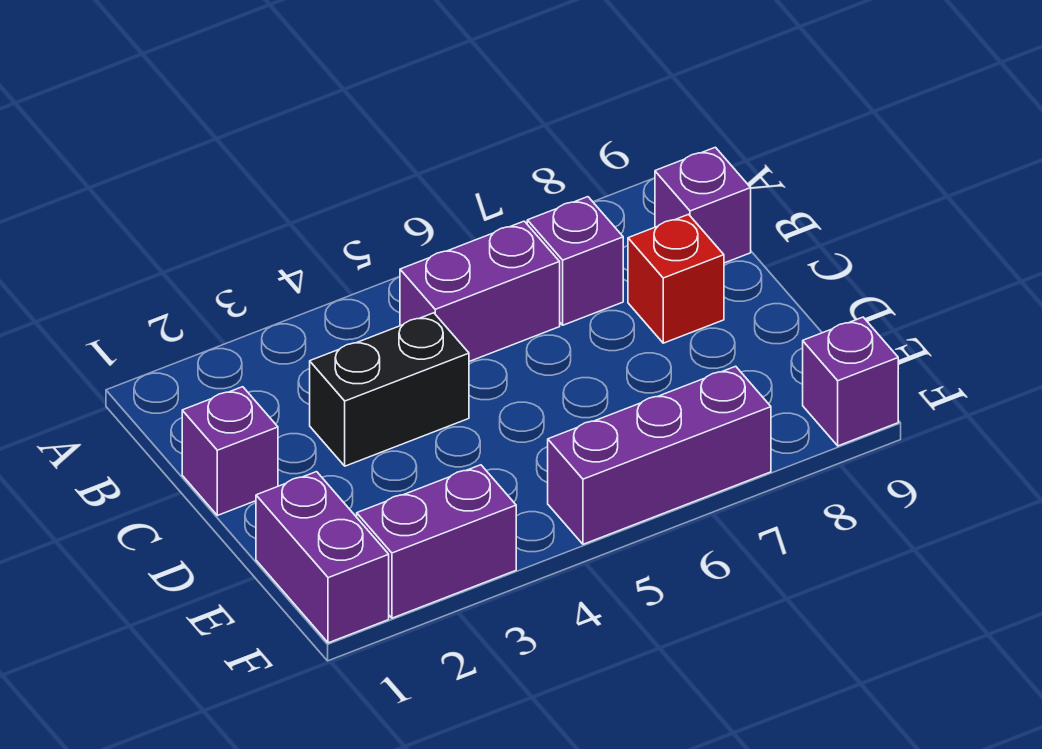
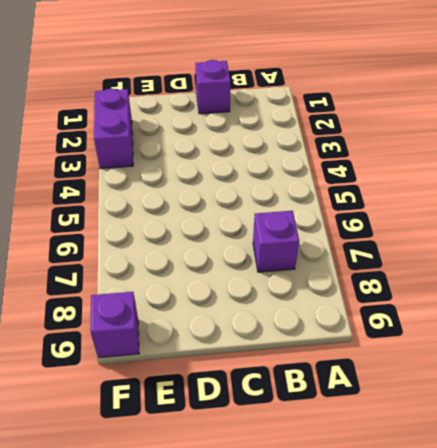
none -> purple 1x2 brick [400,221,560,362]
none -> purple 1x1 brick [655,147,751,263]

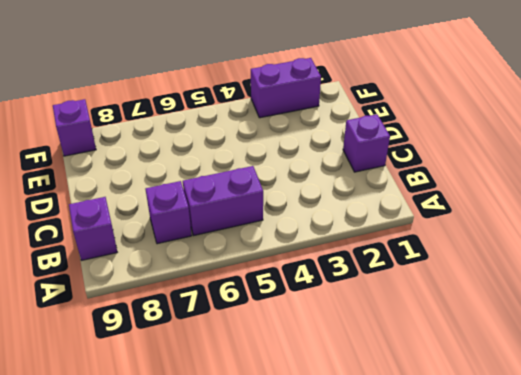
none -> black 1x2 brick [310,313,469,466]
none -> red 1x1 brick [628,214,724,343]

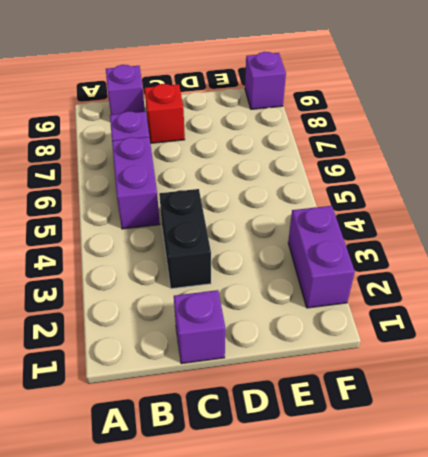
none -> purple 1x2 brick [256,472,389,643]
none -> purple 1x3 brick [548,366,771,544]

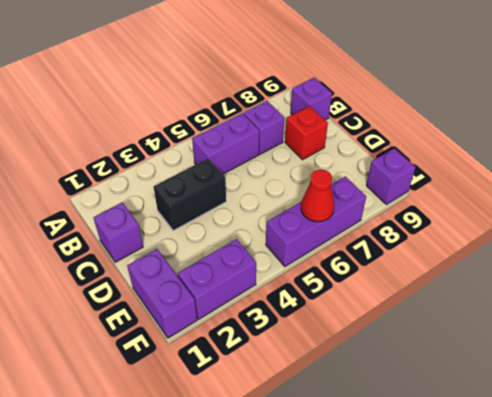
red 1x1 cone [301,170,334,222] -> none

